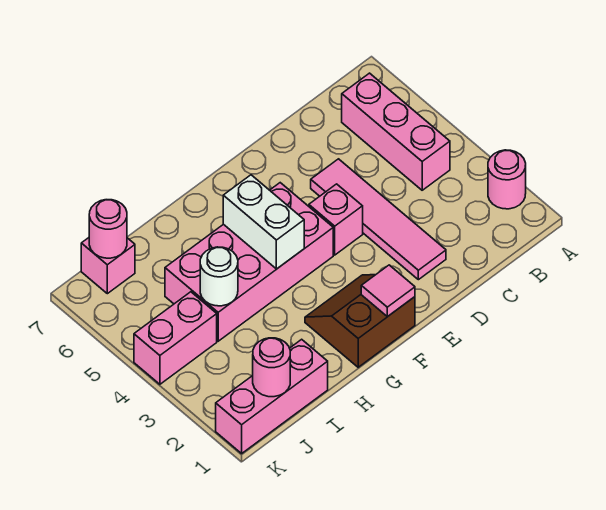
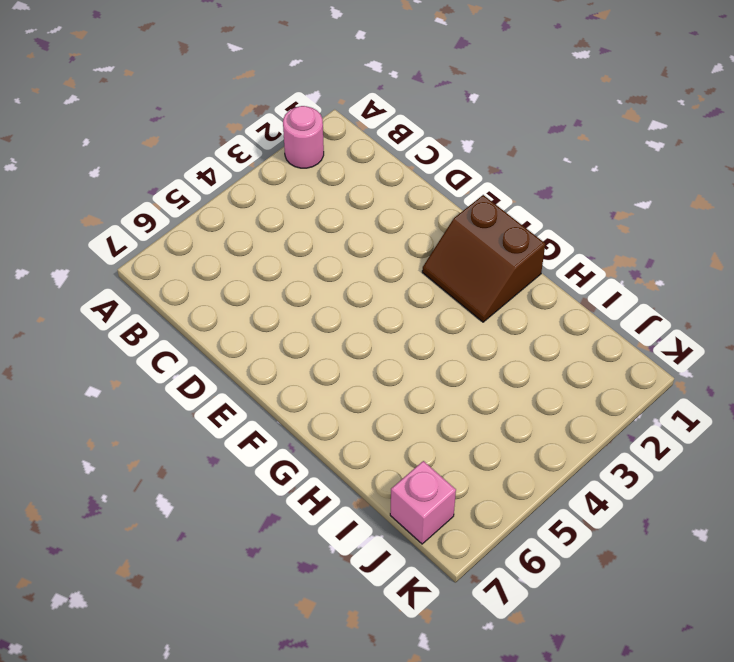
none -> pink 1x3 brick [342,73,450,190]
none -> pink 1x4 tile [311,159,446,280]
none -> pink 1x1 brick [309,184,363,255]

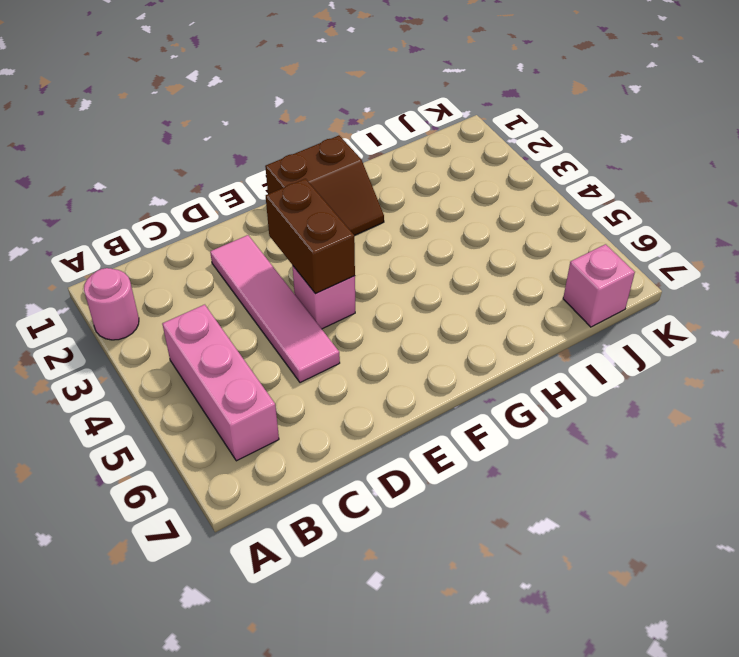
brown 1x2 brick [266,179,355,294] -> none
none -> pink 2x4 brick [165,183,333,341]
none -> pink 1x3 brick [216,339,328,453]
none -> pink 1x2 brick [134,292,217,384]

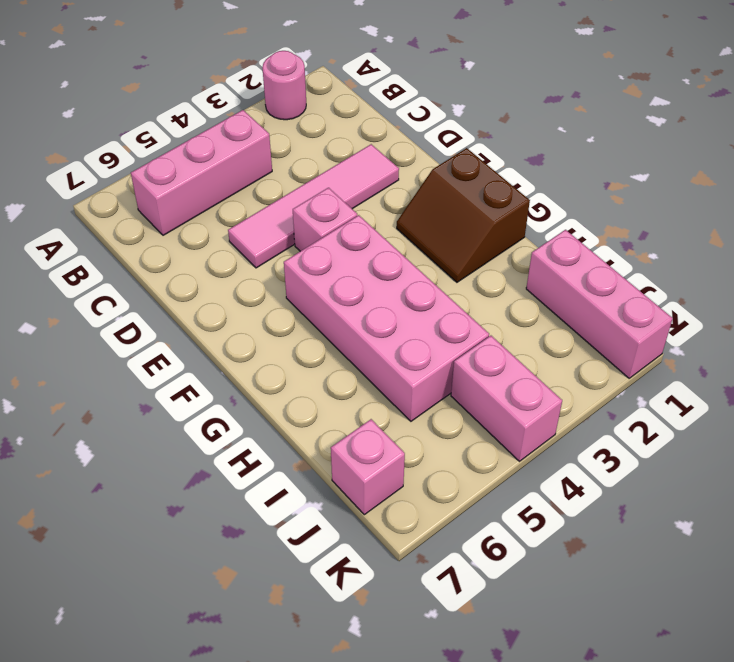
none -> pink 1x1 tile [361,265,415,317]
none -> white 1x2 brick [223,175,304,269]
none -> white 1x1 round brick [200,247,238,306]

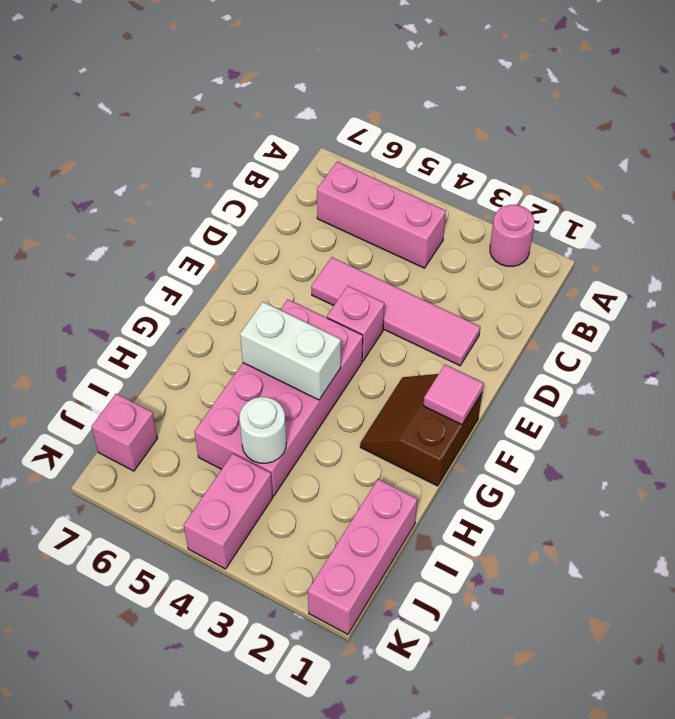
none -> pink 1x1 round brick [253,338,290,397]
none -> pink 1x1 round brick [89,200,127,258]

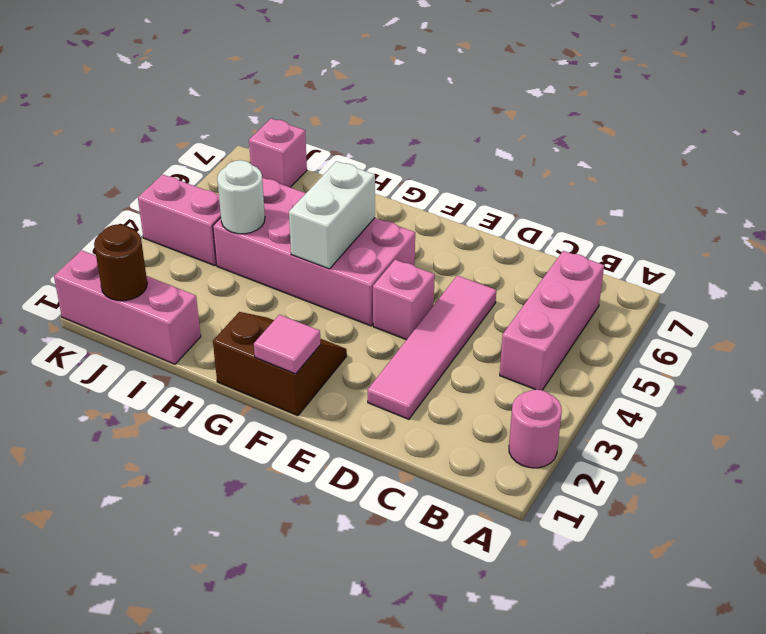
brown 1x1 round brick [94,224,147,301] -> pink 1x1 round brick [253,338,290,397]
none -> pink 1x1 round brick [89,200,127,258]

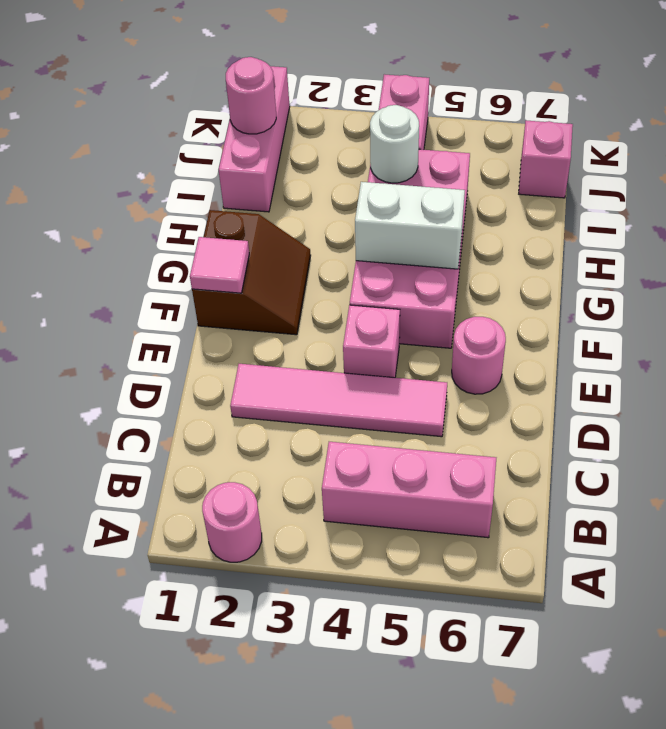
pink 1x1 round brick [452,317,506,394] -> pink 1x1 round brick moved to [89,200,127,258]

